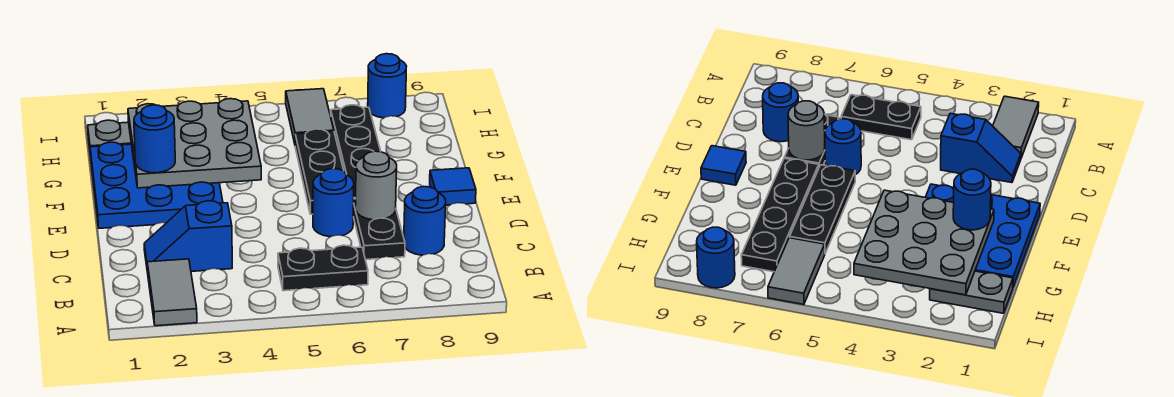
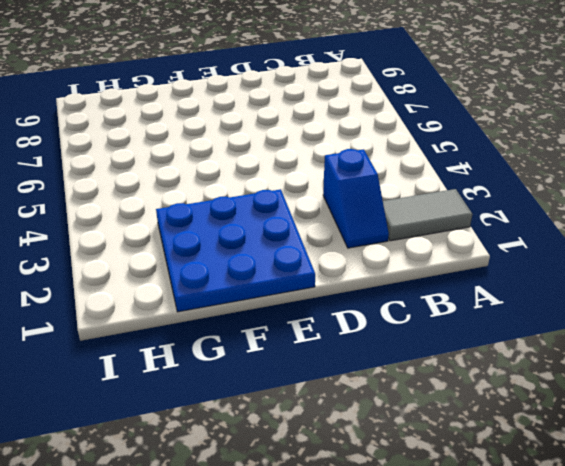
none -> black 1x2 plate [278,245,368,291]
none -> black 1x2 plate [353,199,405,260]
none -> blue 1x1 round brick [404,186,446,255]

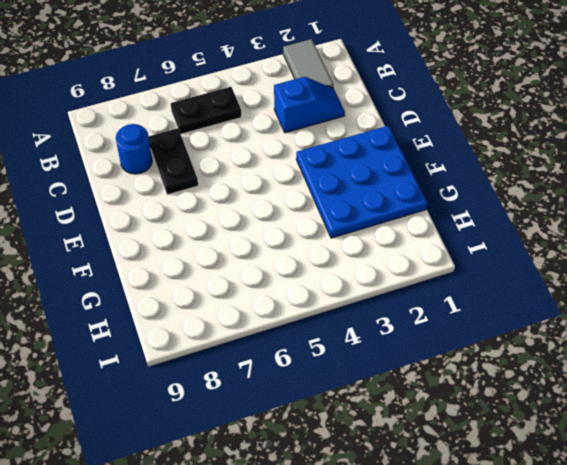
none -> blue 1x1 round brick [313,169,354,237]
none -> black 1x3 plate [295,129,344,214]
none -> black 1x4 plate [331,105,381,199]

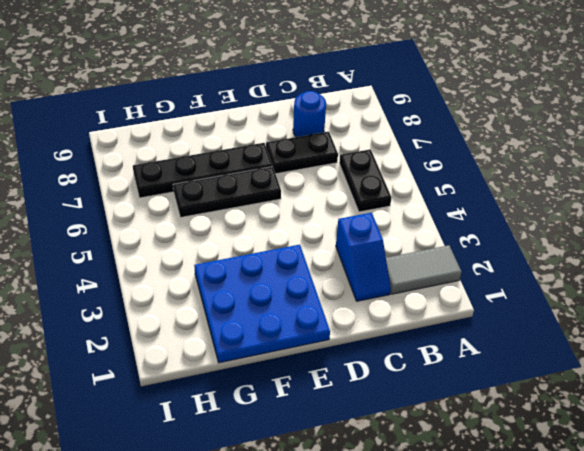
none -> blue 1x1 round brick [313,169,354,237]
none -> blue 1x1 tile [430,168,476,205]
none -> grey 1x2 plate [88,120,131,158]

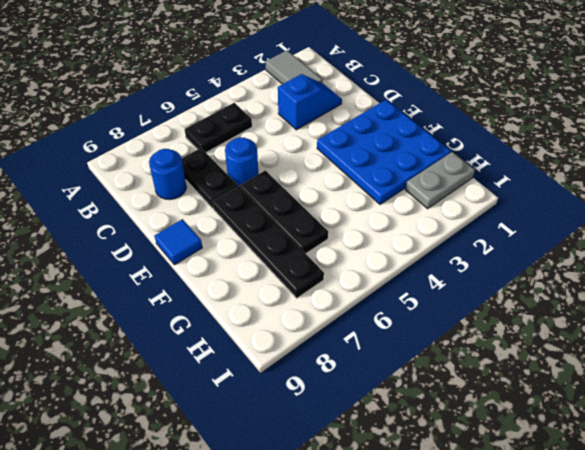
none -> grey 1x2 tile [286,89,334,143]
none -> blue 1x1 round brick [368,54,407,118]
none -> grey 1x1 round brick [355,151,397,220]

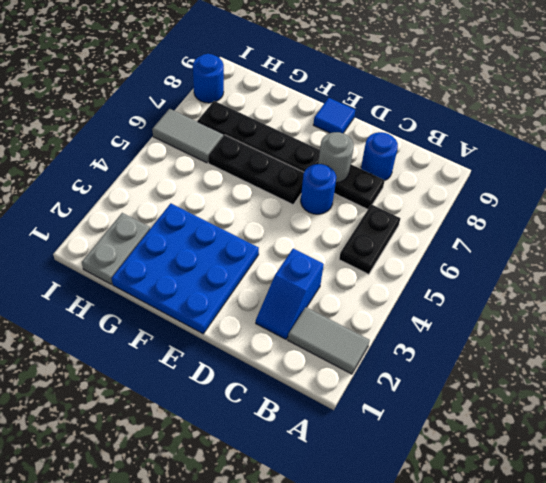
none -> grey 3x3 plate [128,99,261,188]
none -> blue 1x1 round brick [134,105,175,173]

